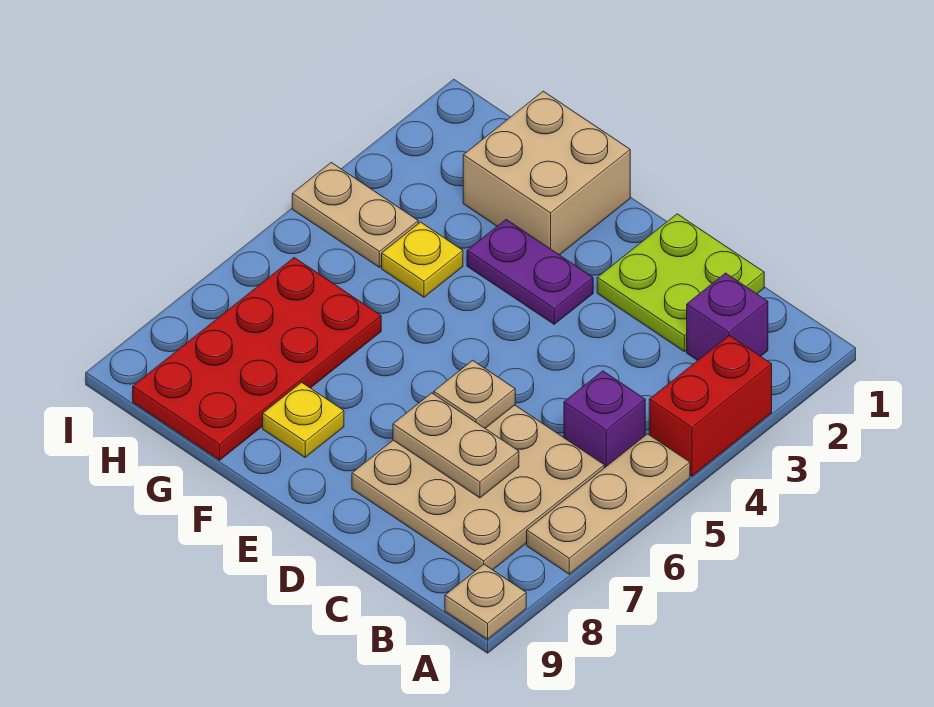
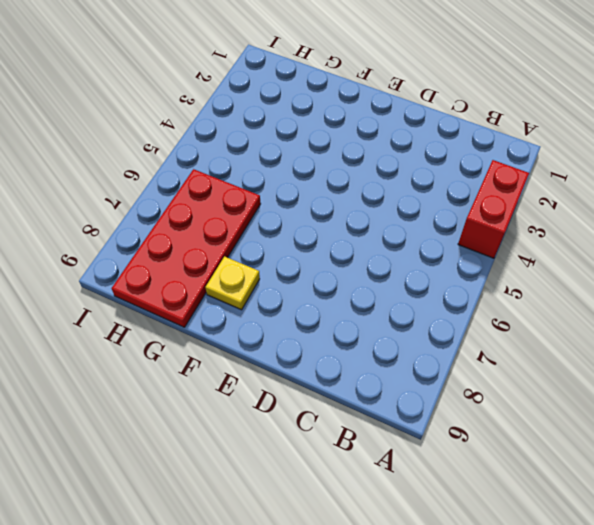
none -> tan 1x3 plate [527,434,690,574]
none -> tan 1x1 plate [445,564,526,639]
none -> purple 1x1 brick [687,273,768,361]

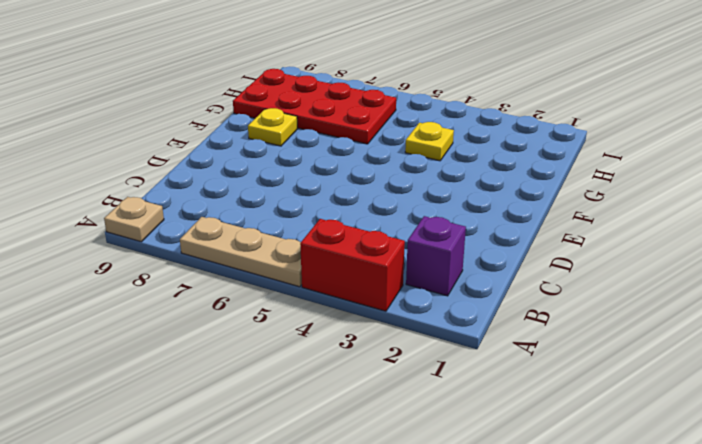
none -> purple 1x1 brick [564,371,645,468]
none -> tan 3x3 plate [352,405,604,571]
none -> lime 2x2 plate [597,214,764,351]

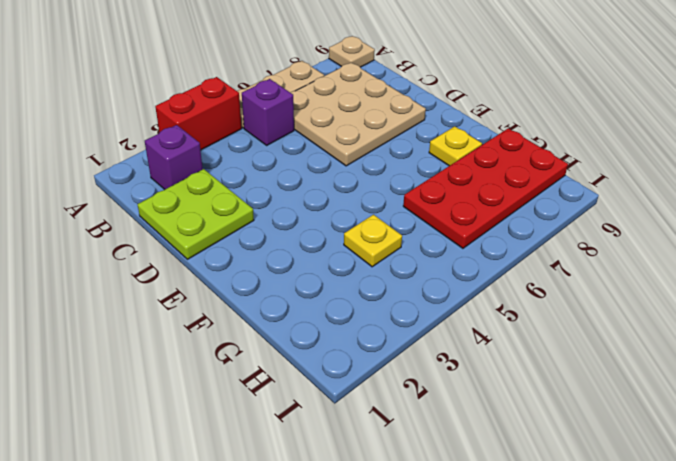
none -> purple 1x2 plate [467,220,593,324]
none -> tan 2x2 brick [463,91,630,255]
none -> tan 1x2 plate [292,162,418,267]

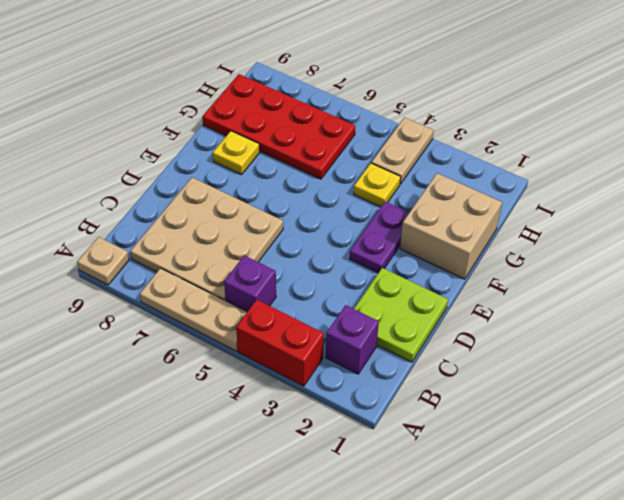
none -> tan 1x2 plate [393,393,519,498]
none -> tan 1x1 plate [434,360,515,428]

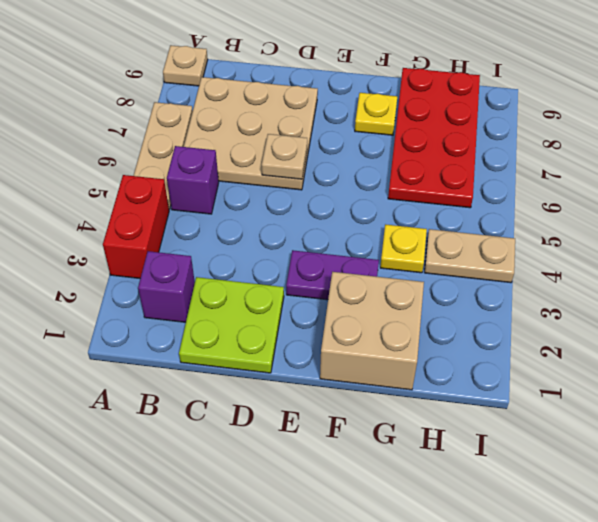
none -> tan 1x2 plate [393,393,519,498]

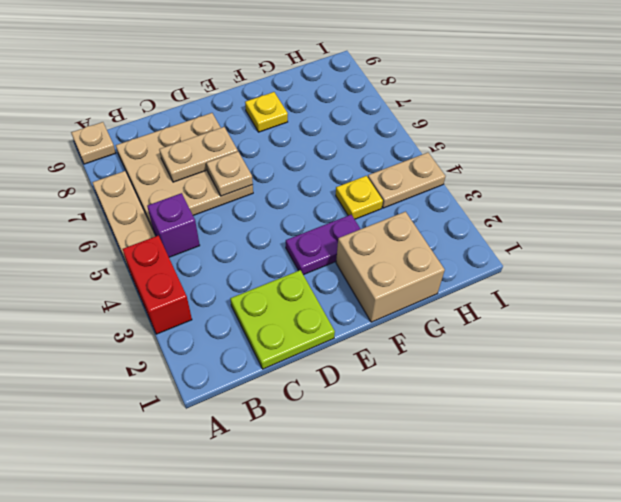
none -> purple 1x1 brick [687,273,768,361]
none -> red 2x4 plate [133,258,381,460]

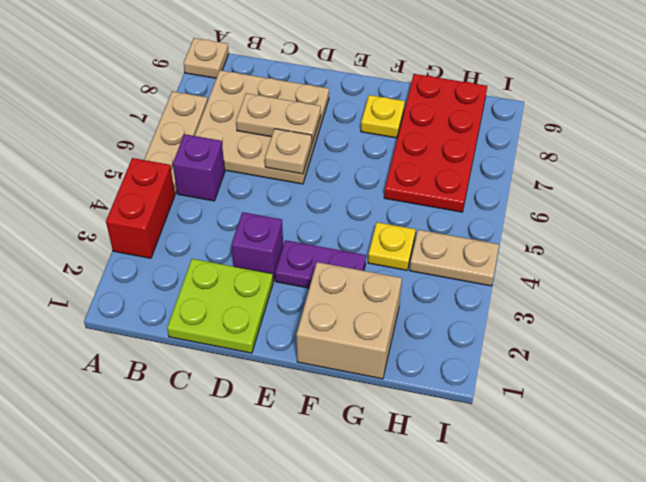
purple 1x1 brick [232,212,283,281] -> purple 1x1 brick moved to [687,273,768,361]

